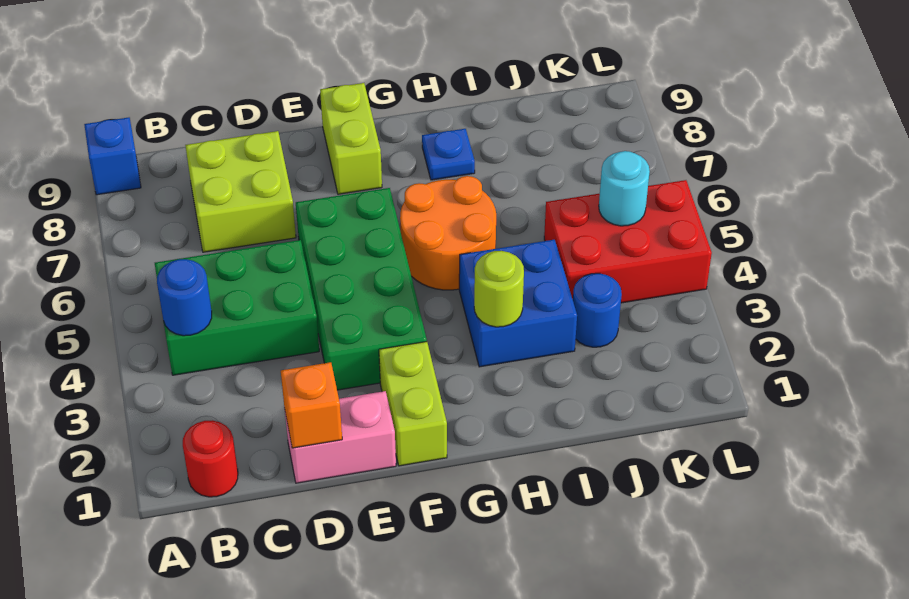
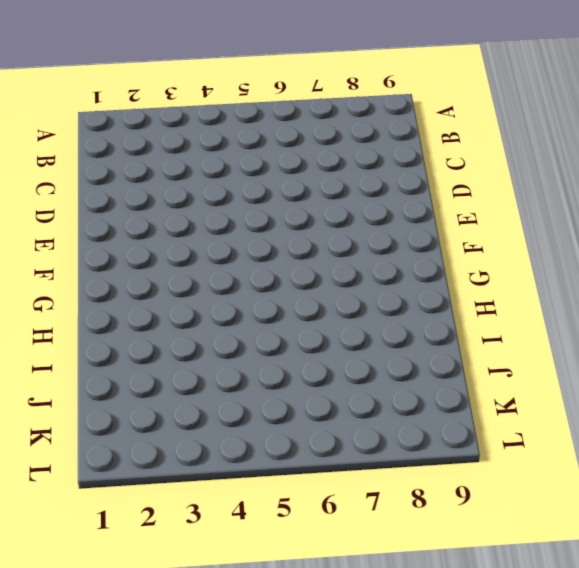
none -> blue 1x1 brick [84,118,141,195]
none -> red 1x1 round brick [183,420,238,497]
none -> green 2x3 brick [155,240,319,375]

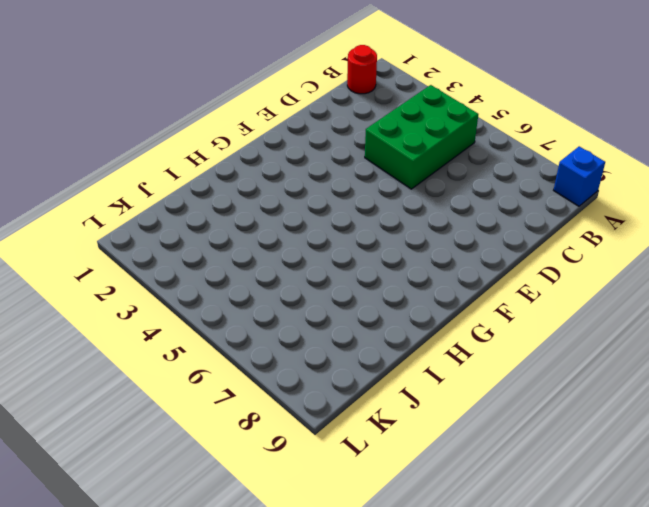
none -> lime 2x2 brick [185,131,296,252]
none -> pink 1x2 brick [285,391,396,483]
none -> green 2x4 brick [296,188,427,390]

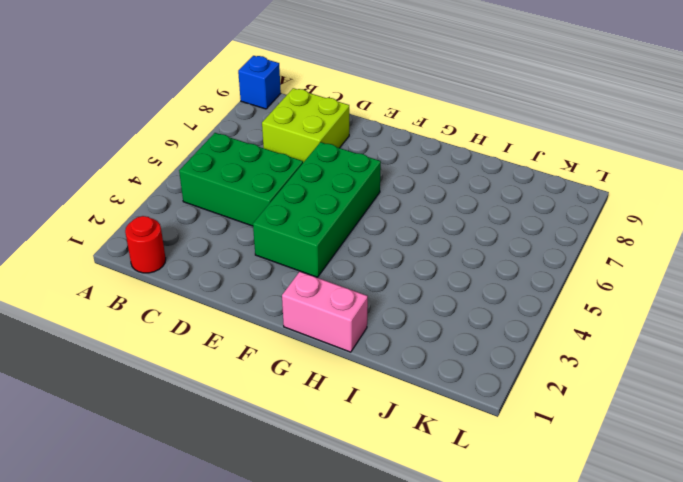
pink 1x2 brick [282,272,368,352] -> pink 1x2 brick moved to [285,391,396,483]
none -> lime 1x2 brick [379,342,447,466]
none -> lime 1x2 brick [320,83,382,194]
none -> orange 2x2 round brick [400,176,496,290]

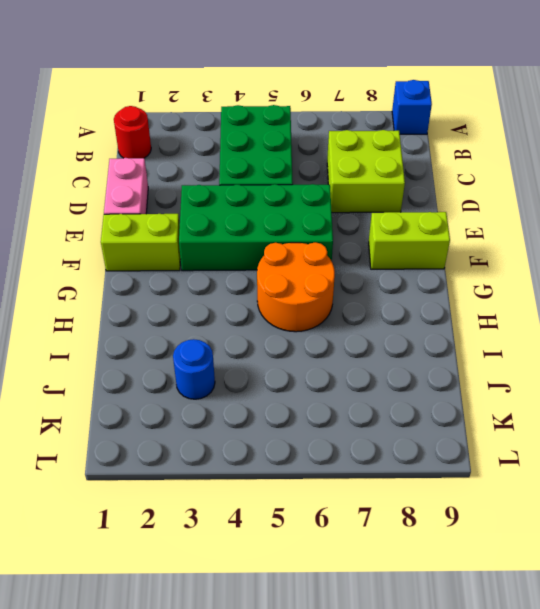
none -> blue 2x2 brick [459,240,577,367]
none -> blue 1x1 plate [422,129,475,180]
none -> red 2x3 brick [544,180,712,303]

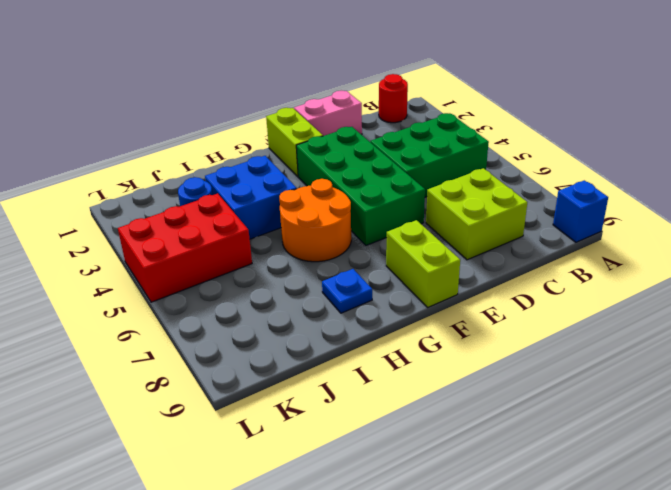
none -> blue 1x1 round brick [157,259,212,336]
none -> orange 1x1 brick [281,362,342,448]
none -> lime 1x1 round brick [474,251,524,327]

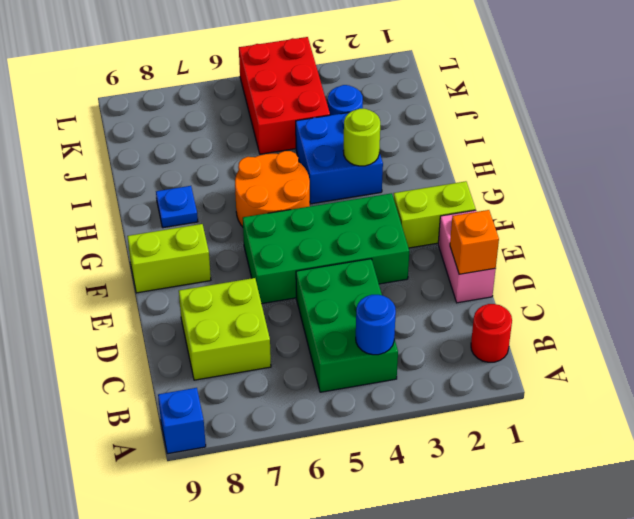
none -> cyan 1x1 round brick [599,151,650,226]

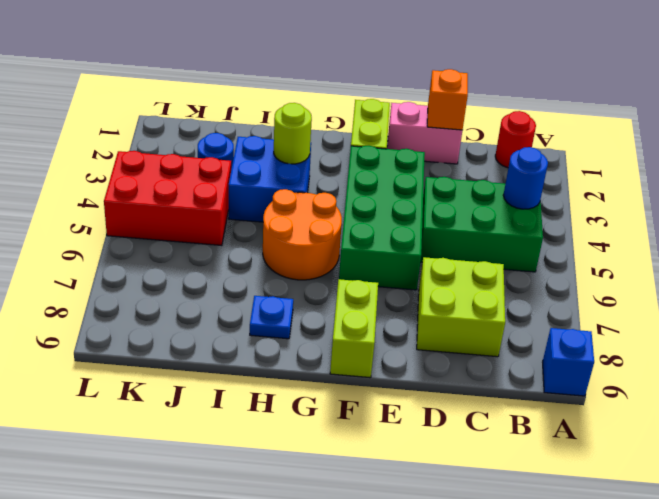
none -> cyan 1x1 round brick [599,151,650,226]

